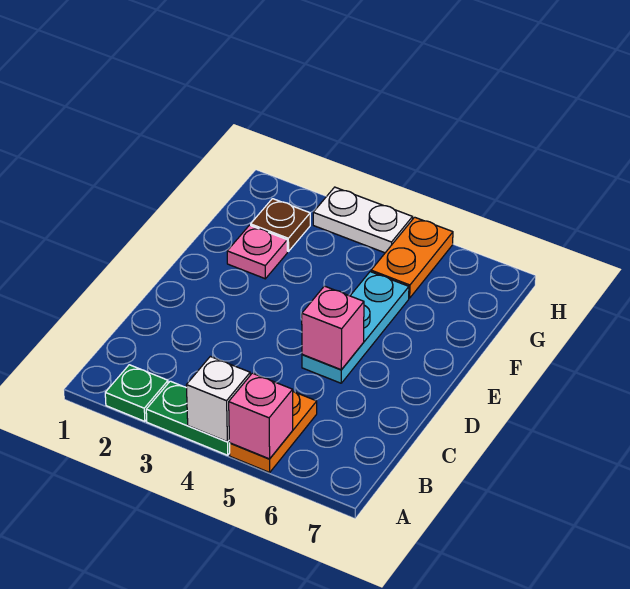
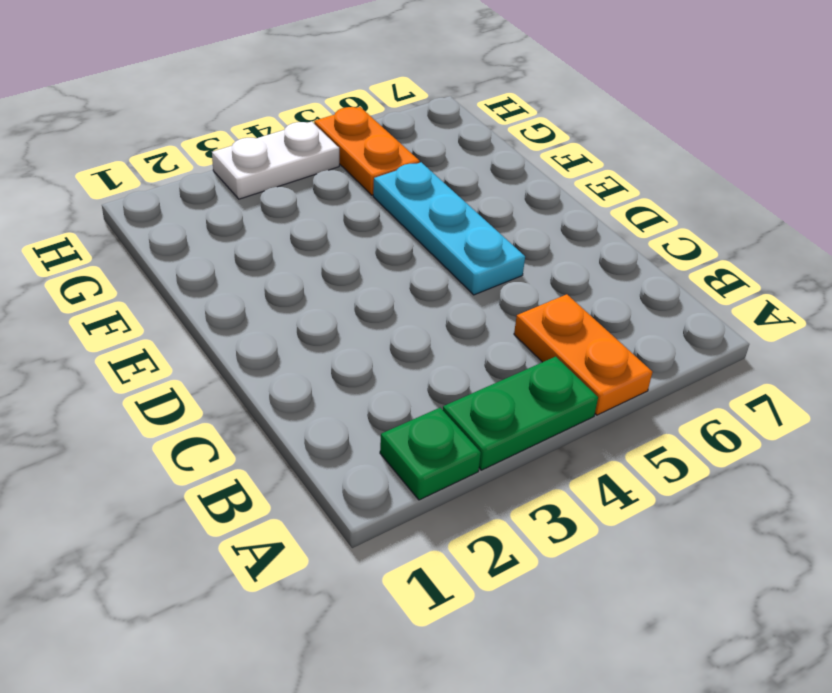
none -> pink 1x1 plate [227,225,287,279]
none -> brown 1x1 plate [251,199,310,251]

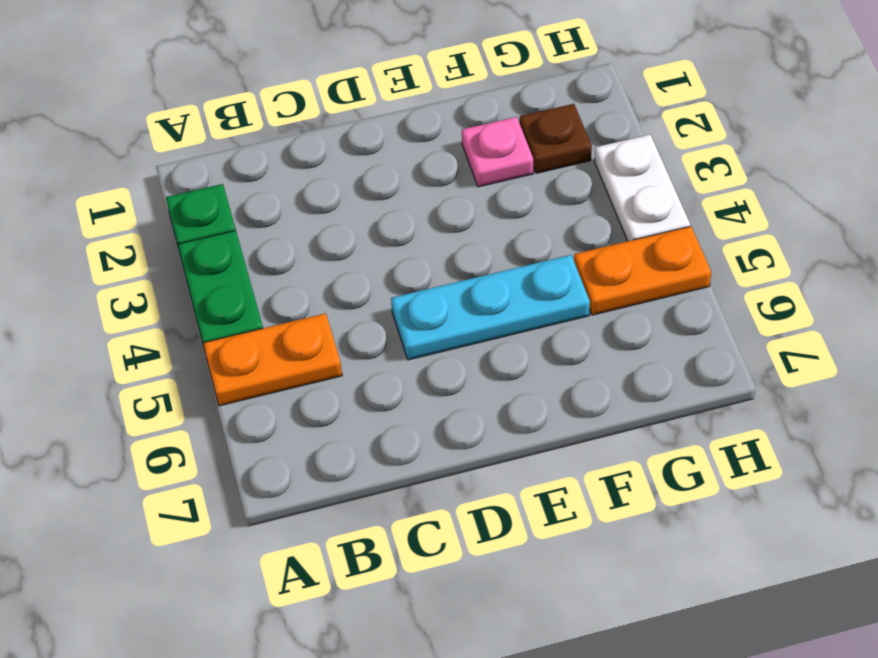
none -> white 1x1 brick [186,356,250,442]
none -> pink 1x1 brick [229,373,293,459]

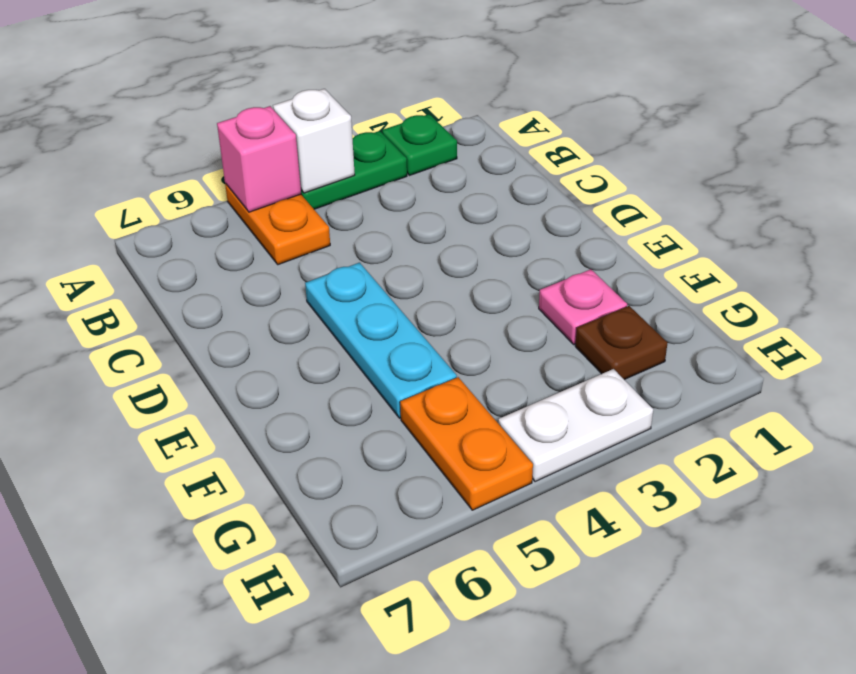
none -> pink 1x1 brick [302,286,364,370]

